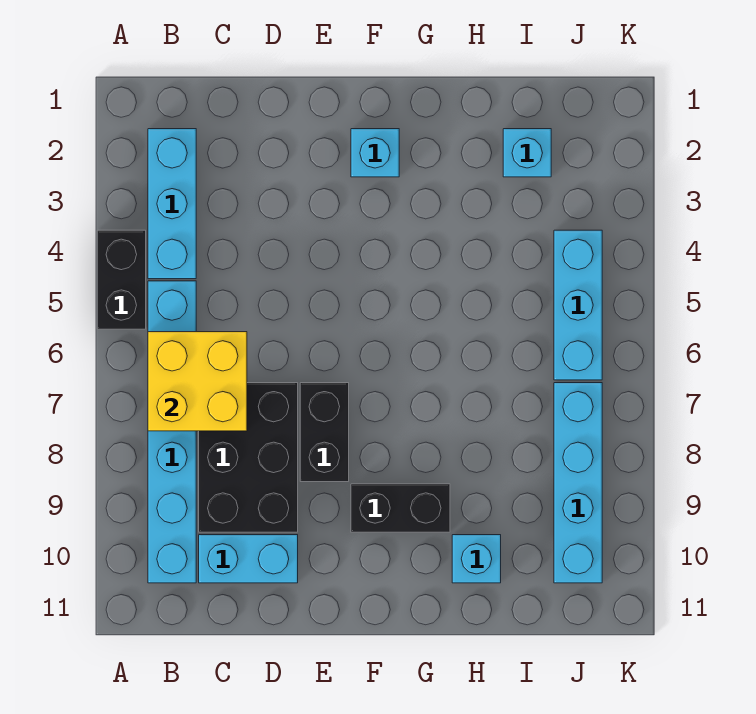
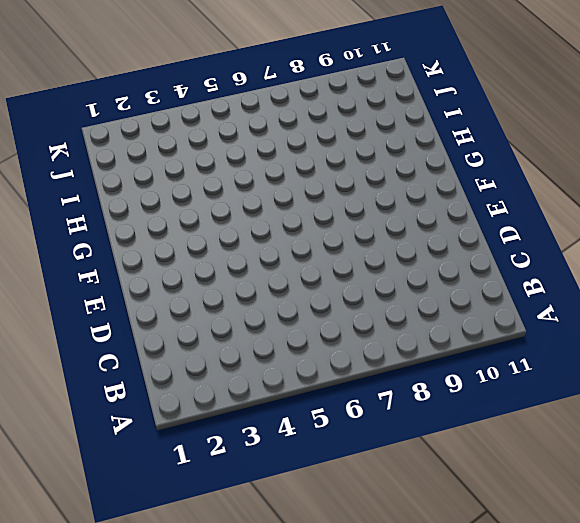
none -> black 1x2 brick [97,230,146,329]
none -> cyan 1x3 brick [148,129,196,279]
none -> cyan 1x6 brick [148,281,196,583]

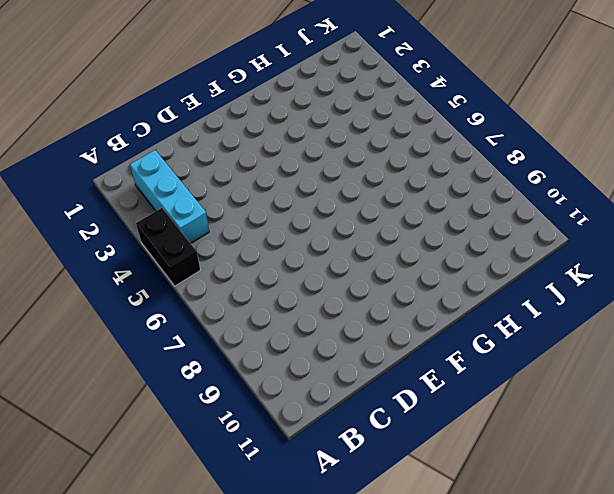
none -> cyan 1x6 brick [148,281,196,583]
none -> black 2x3 brick [199,383,298,532]
none -> cyan 1x2 brick [199,535,298,583]

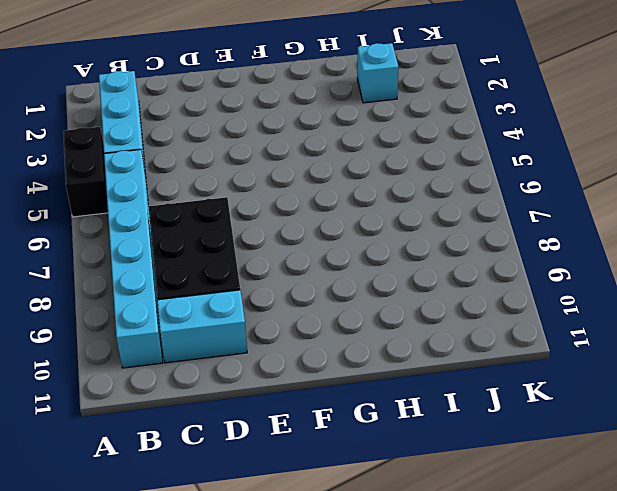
none -> black 1x2 brick [300,383,349,482]
none -> cyan 1x1 brick [351,129,399,177]
none -> black 1x2 brick [351,484,450,532]

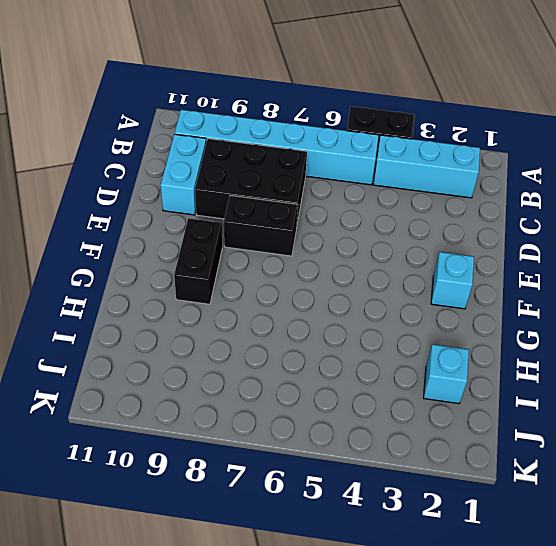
none -> cyan 1x1 brick [452,535,501,583]
none -> cyan 1x3 brick [554,230,602,380]
none -> cyan 1x4 brick [554,383,602,583]

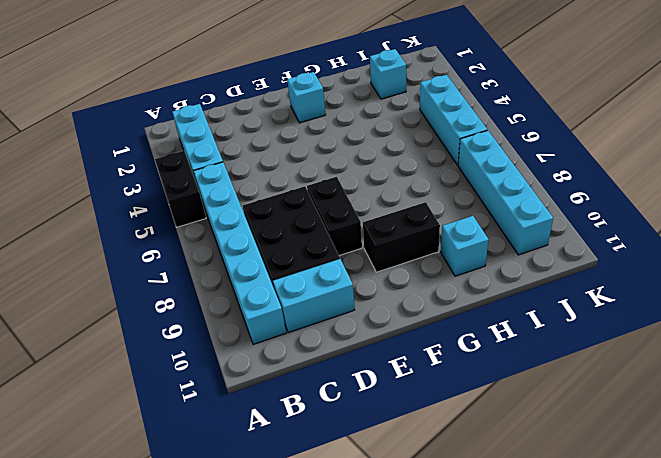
none -> yellow 2x2 brick [148,332,247,431]

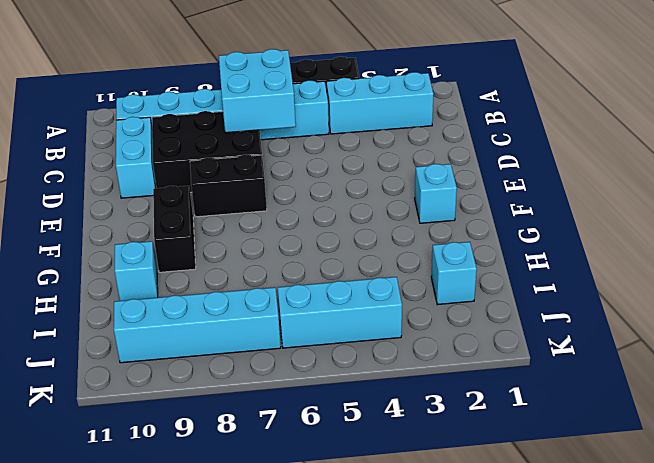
cyan 2x2 brick [219,49,296,133] -> yellow 2x2 brick [148,332,247,431]

